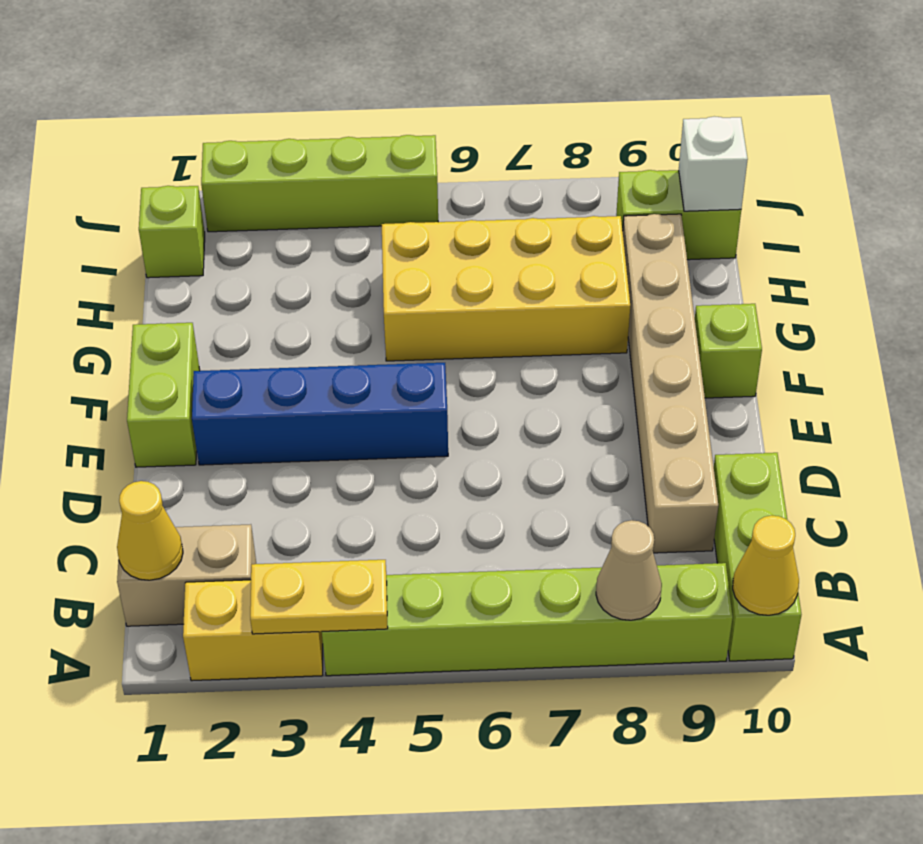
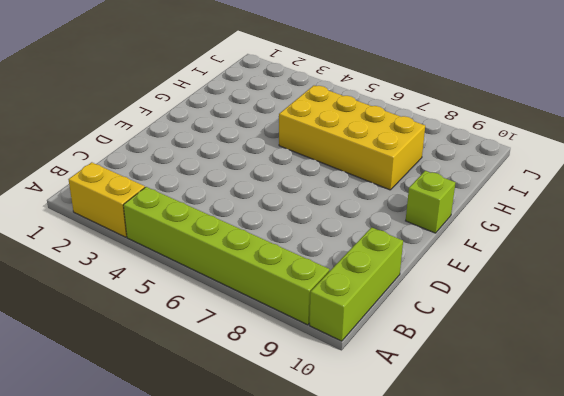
none -> tan 1x2 brick [117,524,256,626]
none -> tan 1x6 brick [623,214,718,553]
none -> lime 1x2 brick [127,323,200,467]

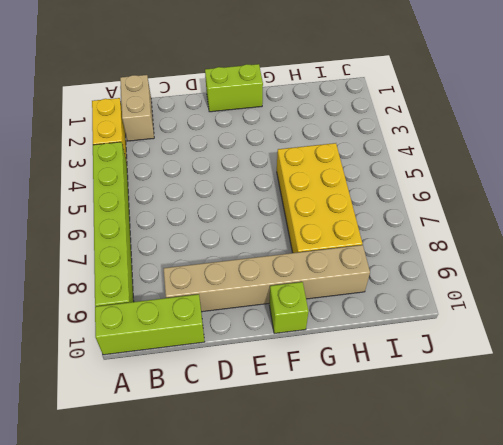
none -> blue 1x4 brick [192,363,448,465]
none -> lime 1x1 brick [139,186,205,278]
none -> lime 1x2 brick [616,170,741,260]

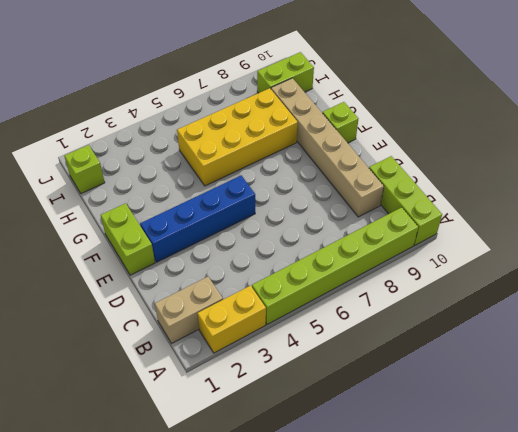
none -> lime 1x4 brick [201,135,438,232]
none -> yellow 1x2 plate [250,560,388,634]
none -> tan 1x1 cone [596,520,662,620]

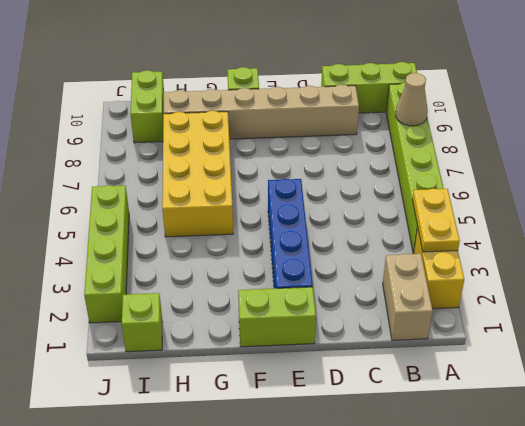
none -> yellow 1x1 cone [733,515,799,615]
none -> yellow 1x1 cone [117,481,183,580]
none -> white 1x1 brick [679,116,748,211]

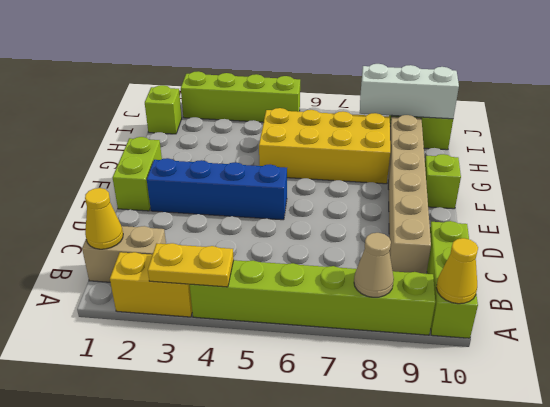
white 1x3 brick [360,64,459,119] -> white 1x1 brick [679,116,748,211]

